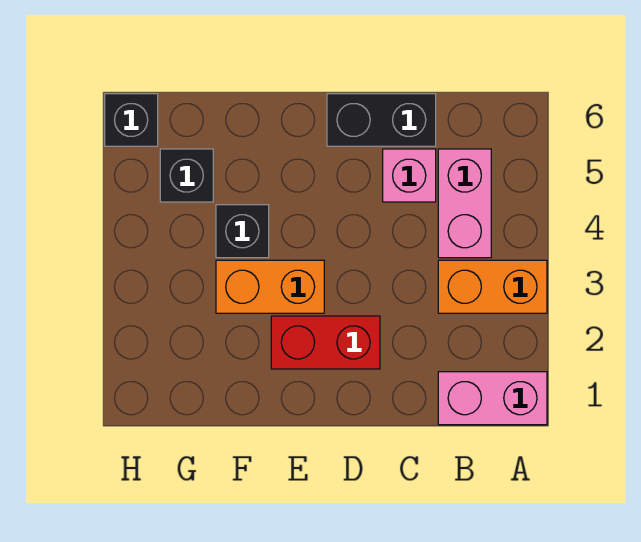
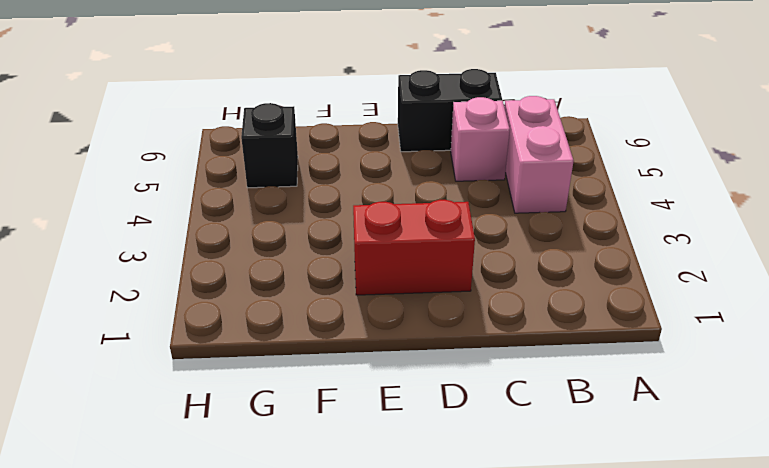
none -> pink 1x2 brick [438,372,547,425]
none -> orange 1x2 brick [438,260,547,313]

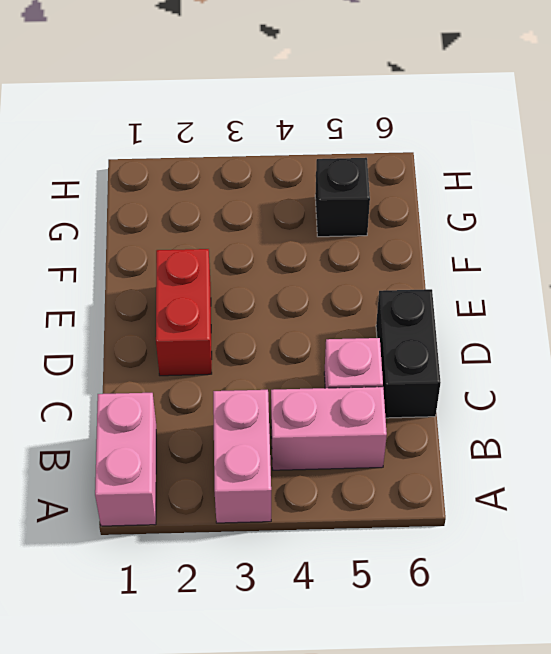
pink 1x2 brick [213,390,271,523] -> orange 1x2 brick [438,260,547,313]
none -> orange 1x2 brick [216,260,324,313]
none -> black 1x1 brick [216,205,269,258]

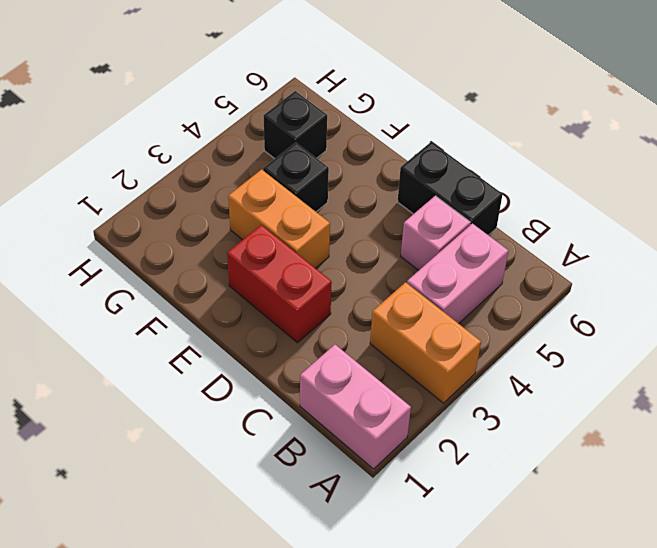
none -> black 1x1 brick [105,94,158,146]

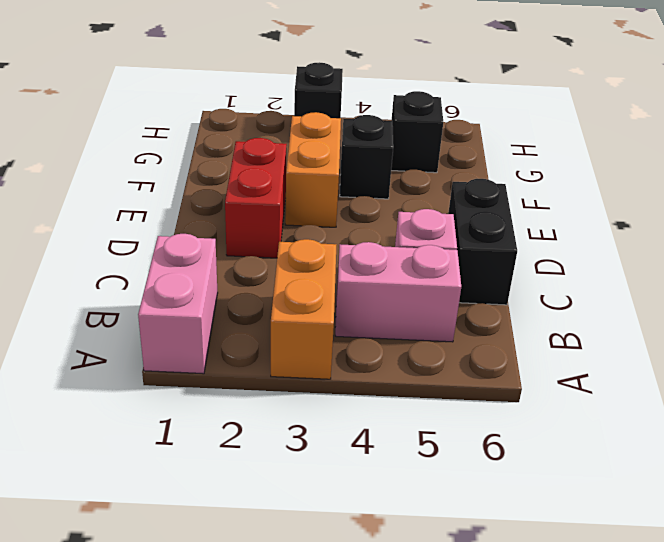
black 1x1 brick [294,62,343,118] -> black 1x1 brick moved to [105,94,158,146]

